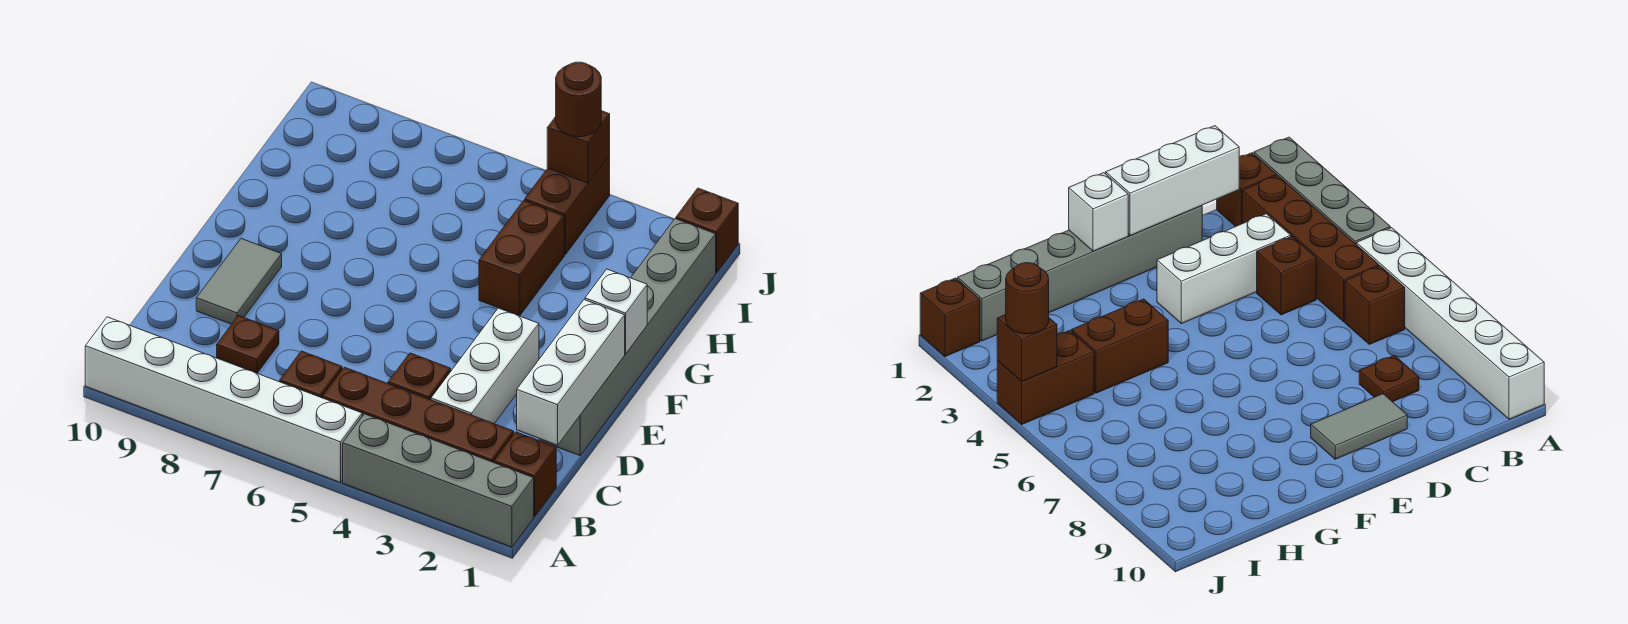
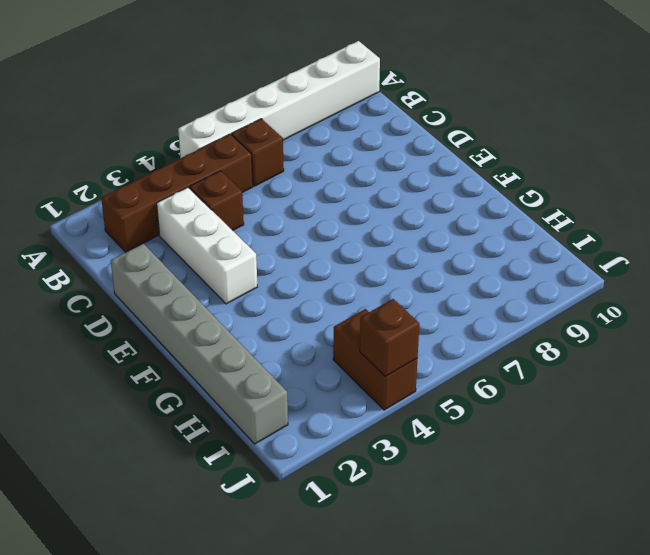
none -> grey 1x4 brick [343,414,534,547]
none -> brown 1x1 brick [494,432,556,517]
none -> brown 1x1 plate [217,316,279,373]

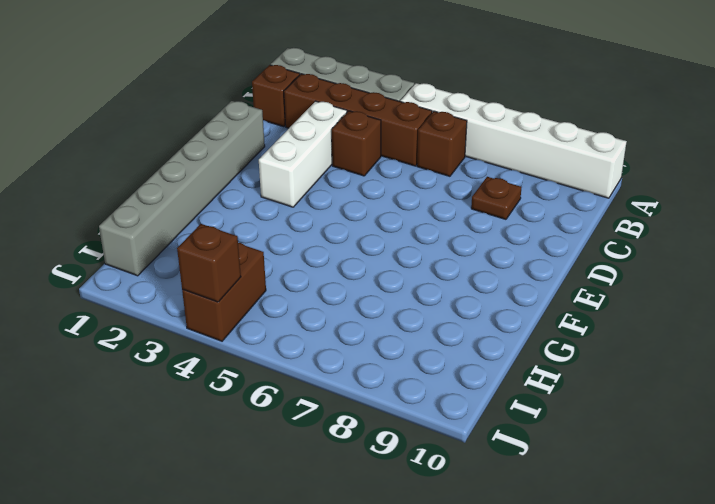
none -> grey 1x2 tile [196,239,282,324]
none -> brown 1x2 brick [479,201,564,316]
none -> brown 1x1 brick [676,188,738,273]

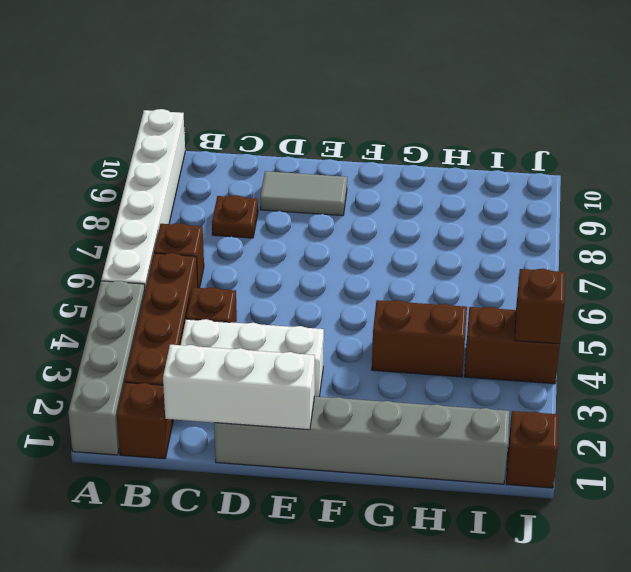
none -> white 1x1 brick [585,269,647,354]
none -> brown 1x1 round brick [556,62,601,137]

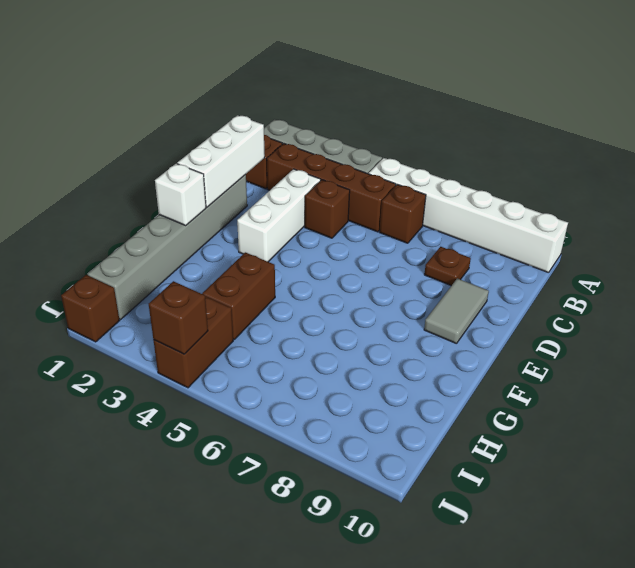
none -> brown 1x1 round brick [556,62,601,137]

